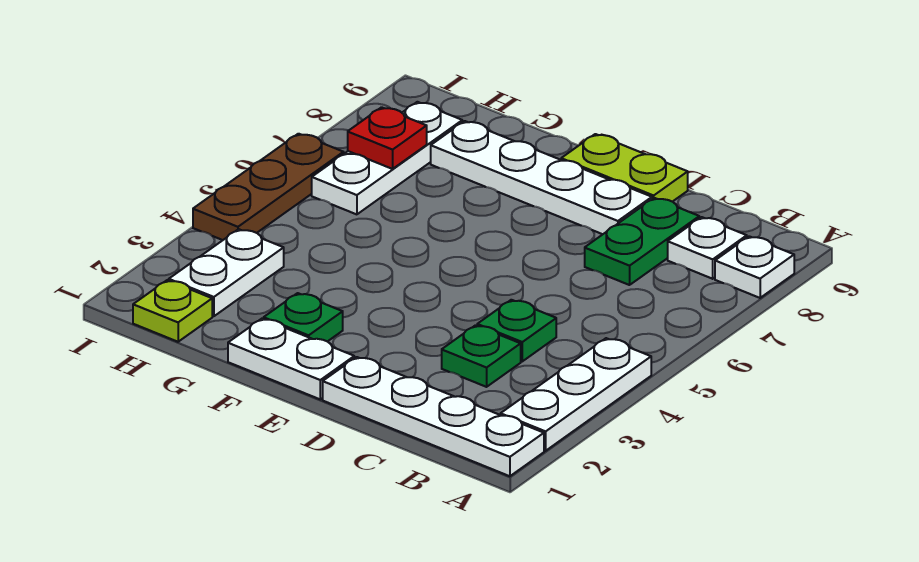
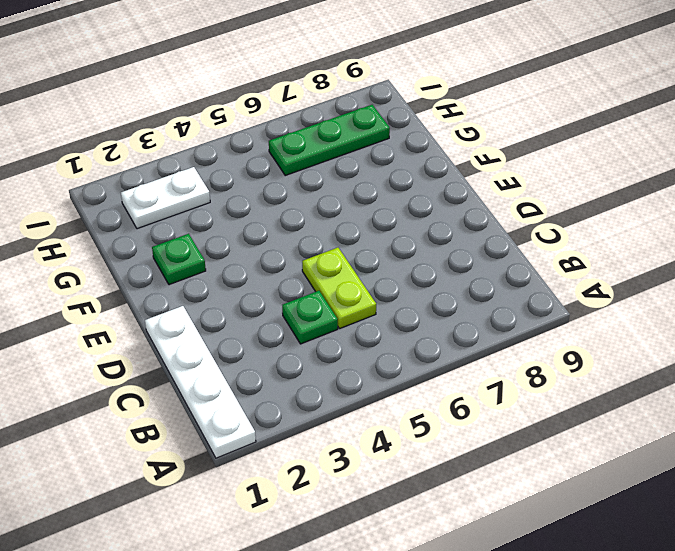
lime 1x2 plate [302,248,376,329] -> lime 1x2 plate moved to [561,134,688,202]
green 1x3 plate [269,105,390,175] -> white 1x3 plate [312,102,462,214]
none -> white 1x3 plate [501,338,651,451]
none -> white 1x1 plate [715,236,794,298]
none -> white 1x1 plate [668,217,747,279]

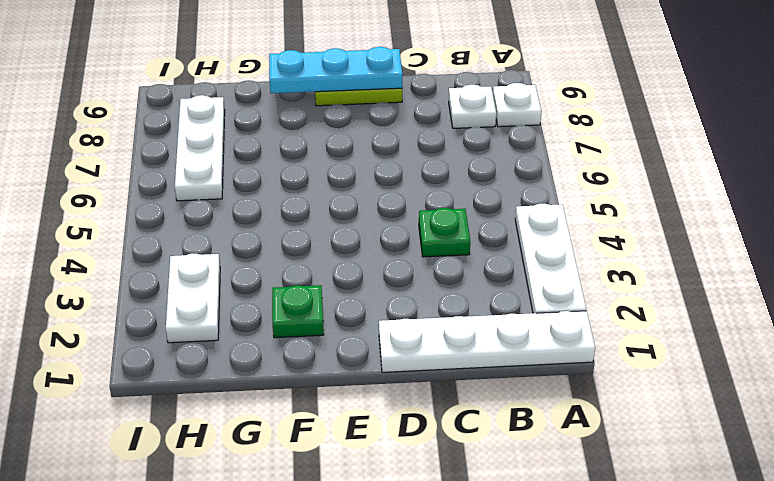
cyan 1x3 plate [269,47,402,93] -> none
none -> green 1x1 plate [442,325,521,387]
none -> green 1x2 plate [585,198,699,285]
none -> white 1x4 plate [431,121,652,234]

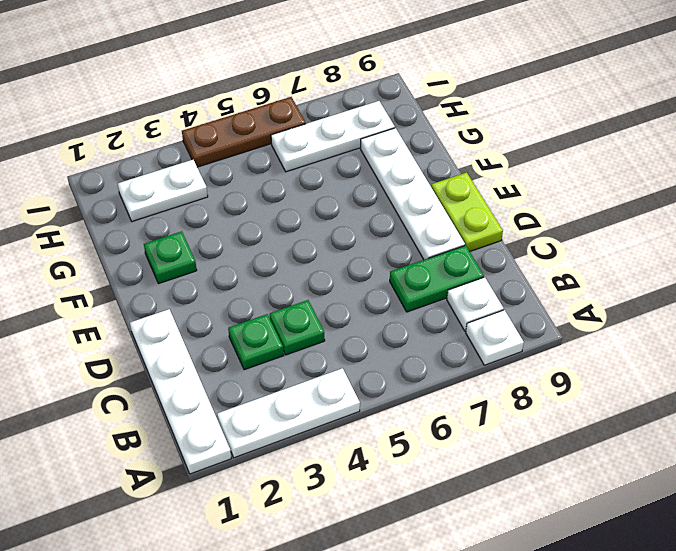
none -> white 1x2 plate [228,319,354,399]
none -> lime 1x1 plate [133,280,212,342]
none -> red 1x1 plate [348,107,427,169]

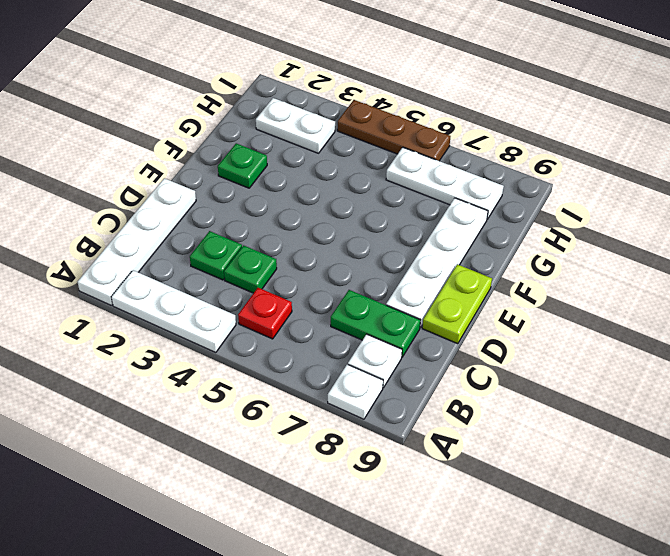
red 1x1 plate [238,288,292,339] -> red 1x1 plate moved to [348,107,427,169]
none -> white 1x2 plate [228,319,354,399]
none -> lime 1x1 plate [133,280,212,342]

